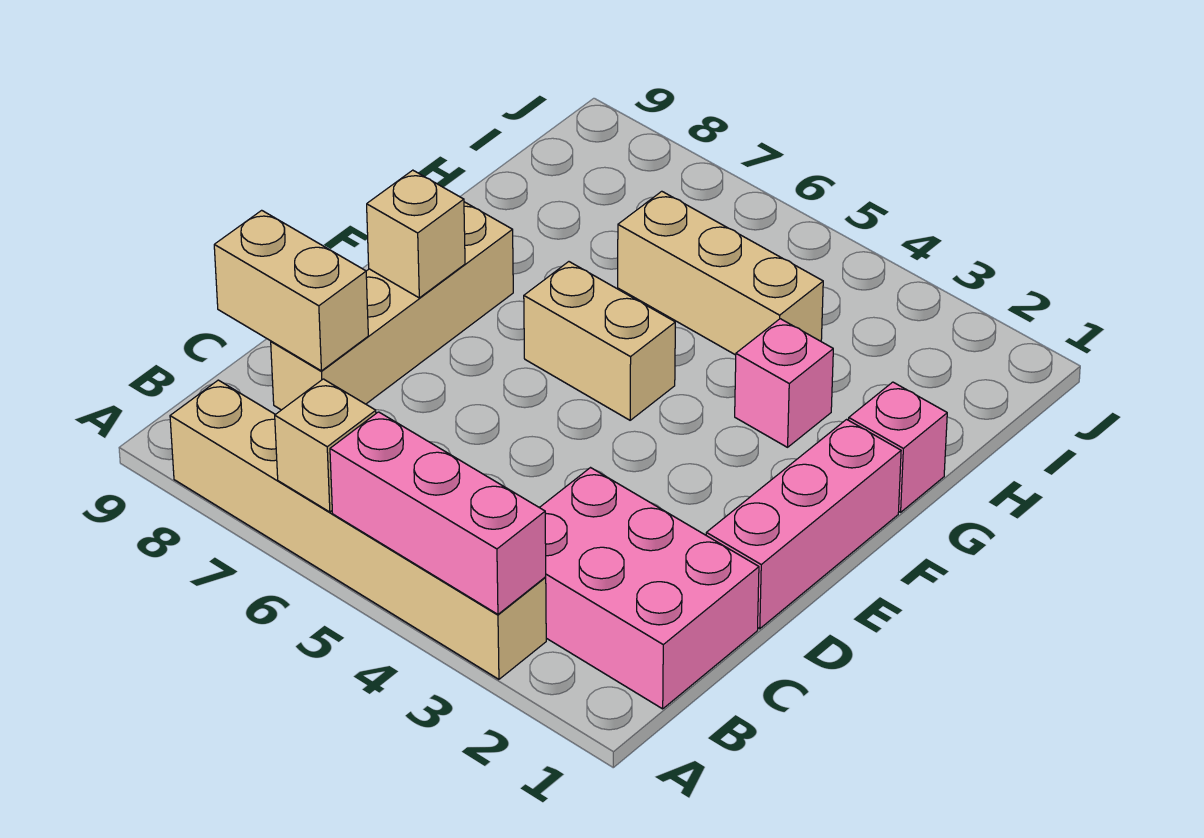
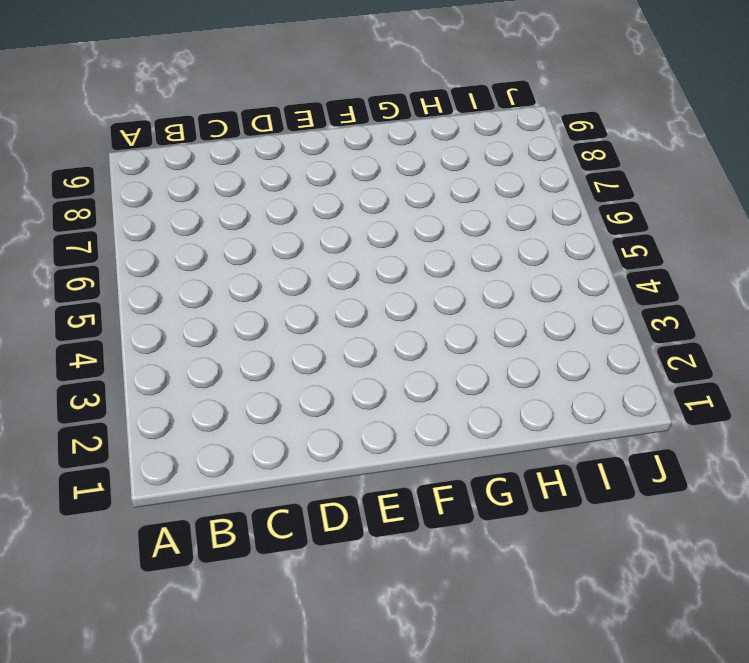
none -> tan 1x6 brick [170,380,546,679]
none -> pink 2x3 brick [540,468,759,709]
none -> tan 1x4 brick [271,202,513,410]

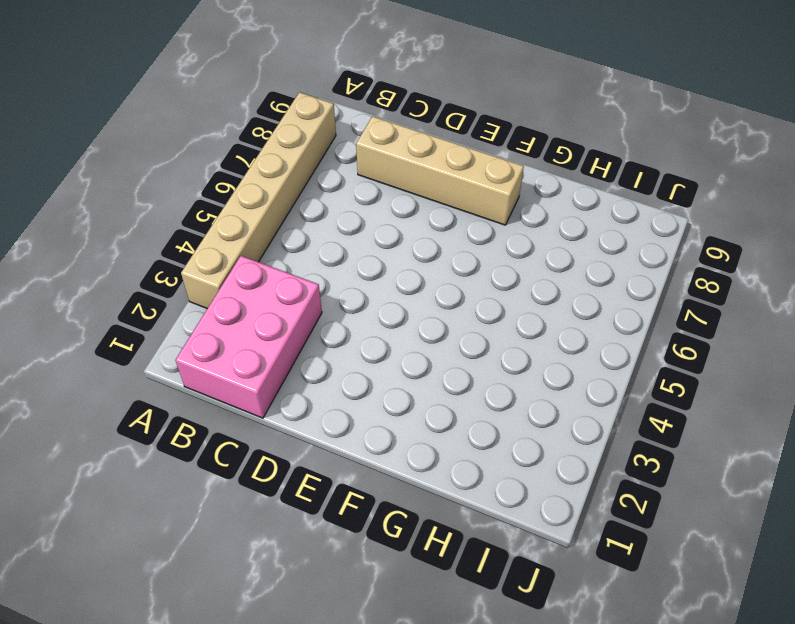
none -> pink 1x3 brick [706,419,901,629]
none -> tan 1x2 brick [524,262,675,420]
none -> pink 1x1 brick [849,382,947,512]

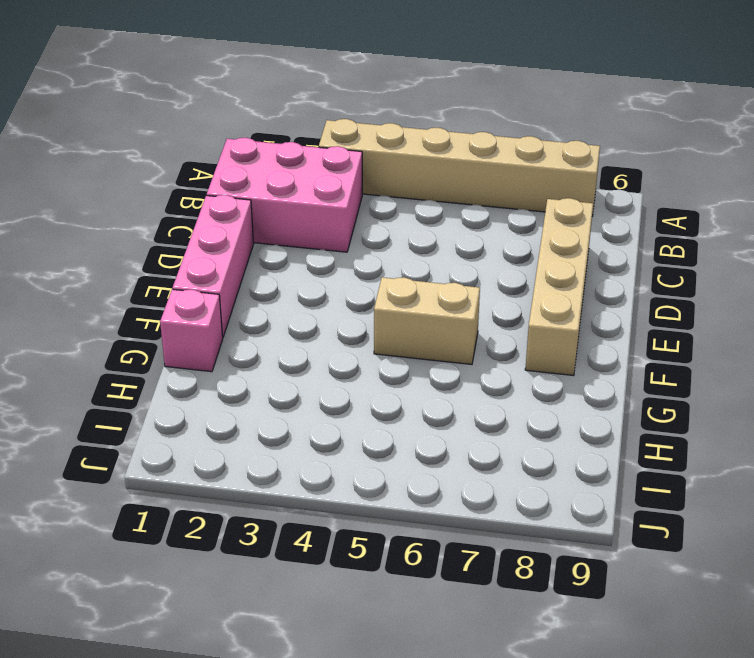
none -> pink 1x1 brick [735,319,833,447]
none -> tan 1x3 brick [618,191,823,355]
none -> pink 1x3 brick [330,412,546,614]

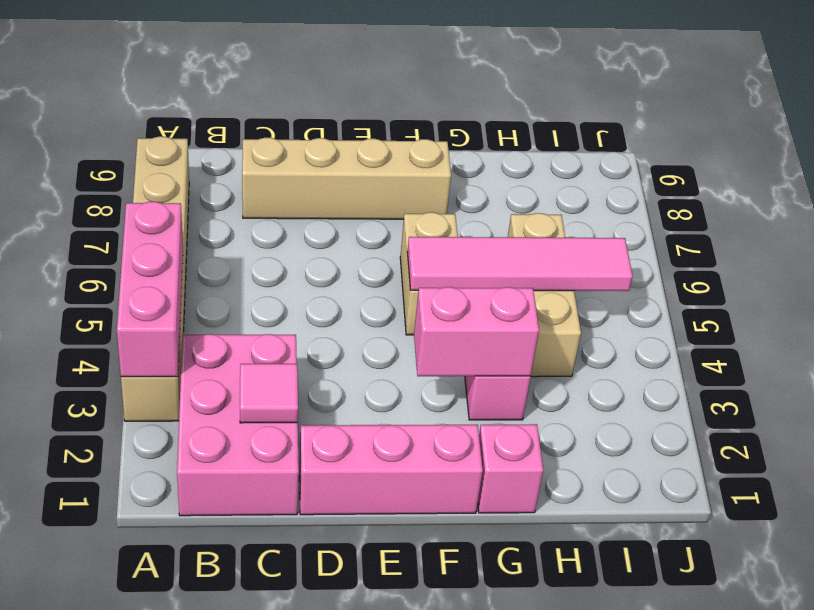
pink 1x1 tile [240,364,298,423] -> none
pink 1x2 brick [414,287,539,376] -> none
pink 1x4 tile [407,237,633,291] -> none
none -> tan 1x1 brick [275,379,376,512]
none -> tan 1x2 brick [214,210,368,371]
none -> tan 1x1 brick [367,170,465,298]

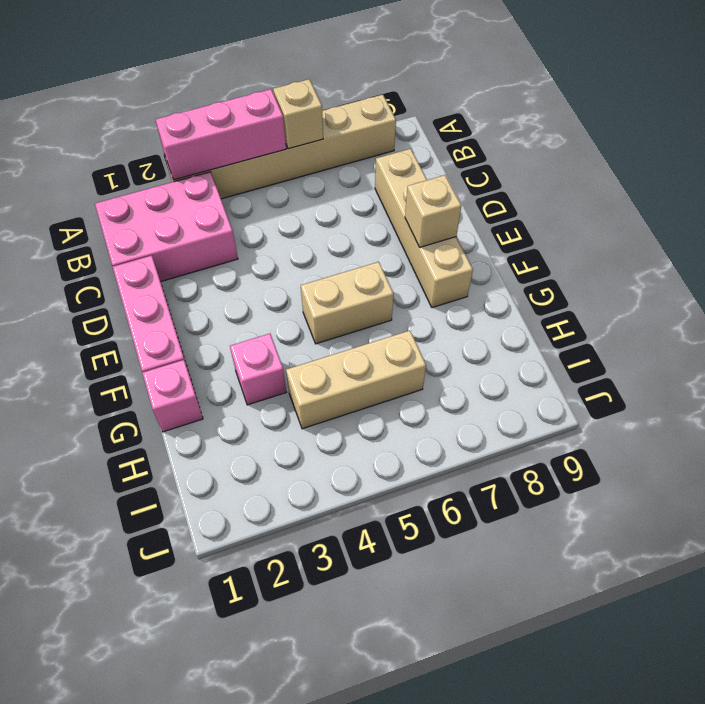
none -> tan 1x2 brick [214,210,368,371]

